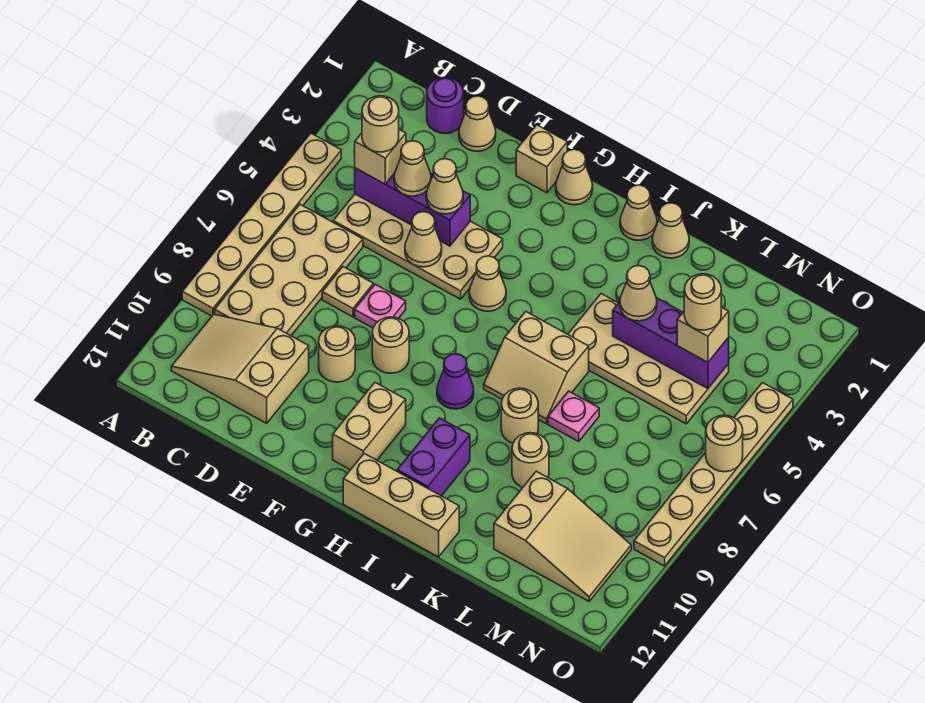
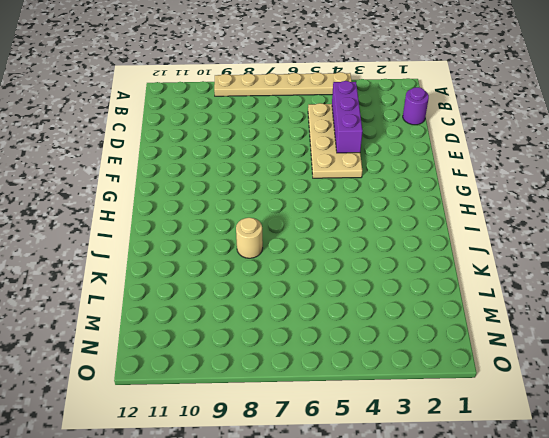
none -> tan 2x4 plate [215,204,363,336]
none -> tan 2x3 slope [171,314,309,423]
none -> tan 1x1 cone [459,96,496,151]
none -> tan 1x1 plate [322,267,374,317]

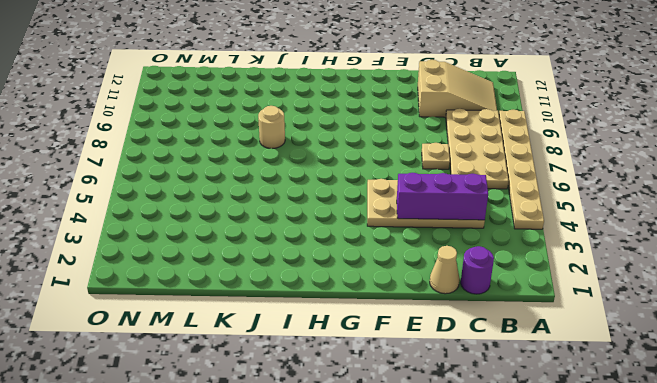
none -> pink 1x1 plate [355,284,406,328]
none -> tan 1x1 round brick [319,326,355,382]
none -> tan 1x1 brick [516,125,567,193]
none -> tan 1x1 round brick [372,317,409,373]

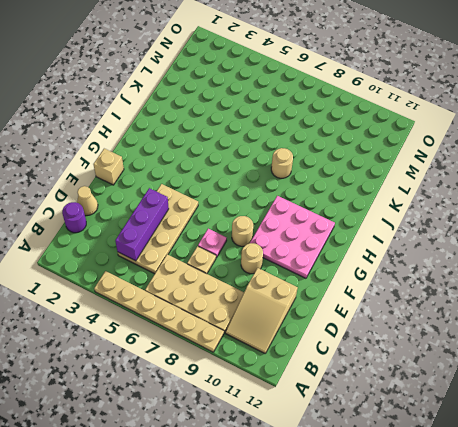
pink 3x3 plate [250,196,335,278] -> tan 1x2 brick [333,383,406,470]
none -> tan 1x1 cone [556,149,593,205]
none -> tan 1x1 cone [469,256,506,311]
none -> purple 1x1 cone [437,354,474,409]
none -> tan 1x3 brick [343,454,459,557]

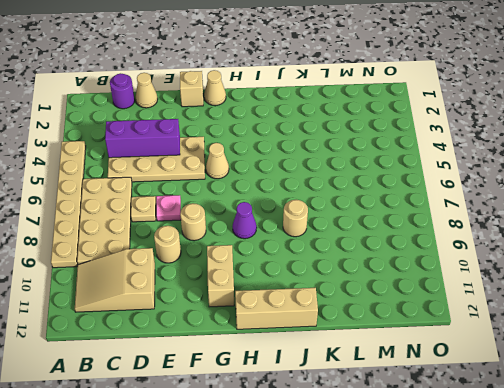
none -> tan 1x1 cone [620,185,657,240]
none -> tan 2x2 slope [484,312,589,424]
none -> purple 1x2 brick [397,418,470,496]
none -> tan 1x1 cone [652,203,689,258]

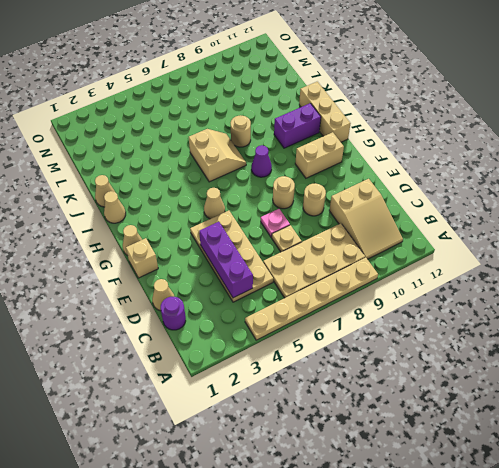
none -> tan 2x4 plate [568,294,729,424]
none -> pink 1x1 plate [548,391,599,441]
none -> tan 1x1 round brick [512,433,549,487]
none -> tan 2x3 slope [494,471,631,601]

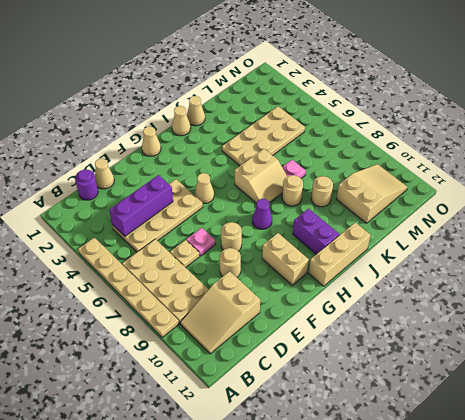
none -> tan 1x1 brick [516,125,567,193]
none -> tan 1x6 plate [634,383,793,566]
none -> tan 1x1 cone [405,212,442,267]
none -> purple 1x3 brick [613,298,729,389]

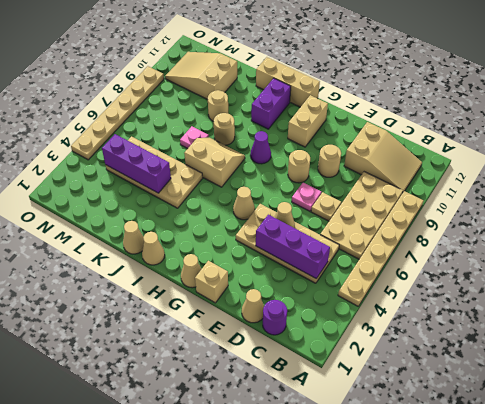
none -> tan 1x1 round brick [706,415,743,472]
none -> tan 1x1 brick [355,129,406,184]
none -> tan 1x1 cone [394,141,431,196]
none -> tan 1x1 cone [426,159,463,214]

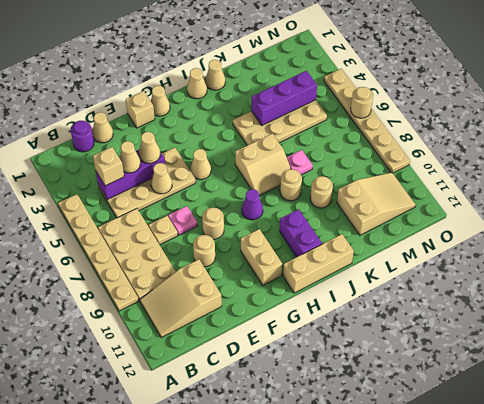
none -> tan 1x1 cone [620,266,657,321]
none -> tan 1x1 brick [677,307,729,362]
none -> tan 1x1 round brick [362,96,399,152]
none -> tan 1x1 round brick [684,274,721,330]

